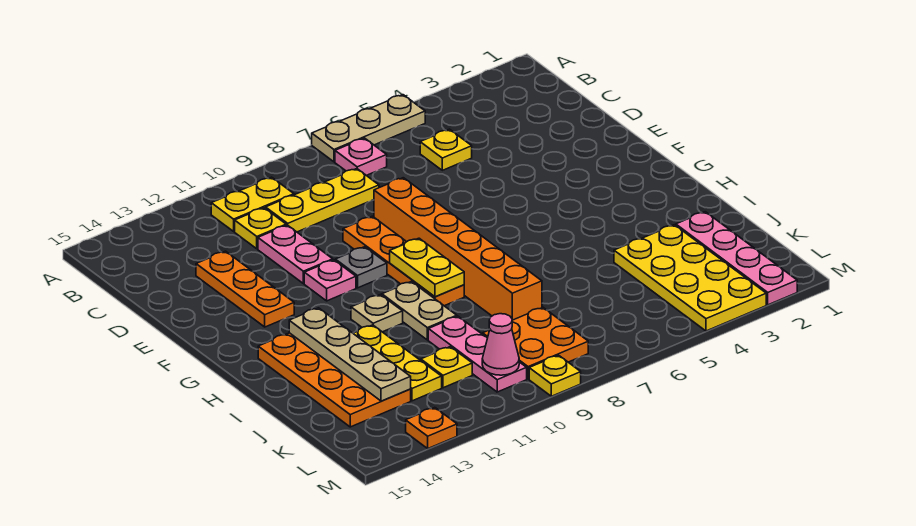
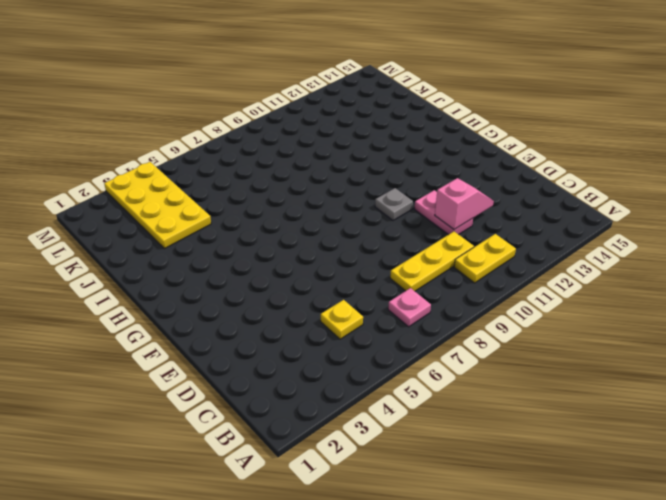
pink 1x2 slope [435,178,494,229] -> none
none -> tan 1x3 plate [312,95,425,162]
none -> yellow 1x1 plate [235,208,286,249]
none -> orange 1x3 plate [196,251,294,327]

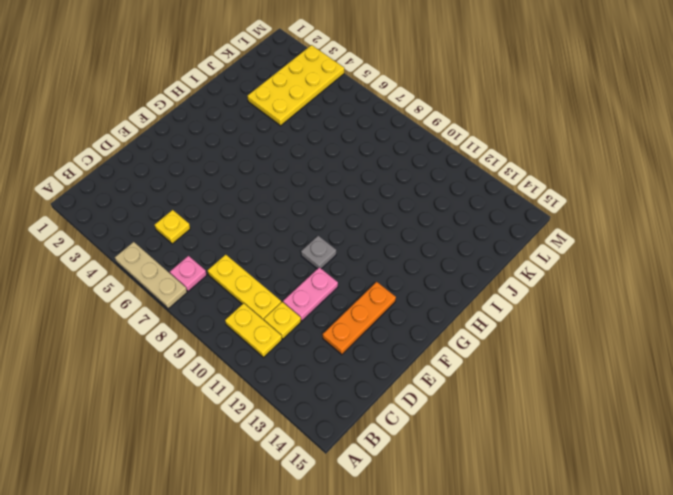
none -> orange 1x6 brick [374,178,542,320]
none -> orange 1x4 plate [343,216,464,306]
none -> pink 1x1 plate [304,260,356,301]

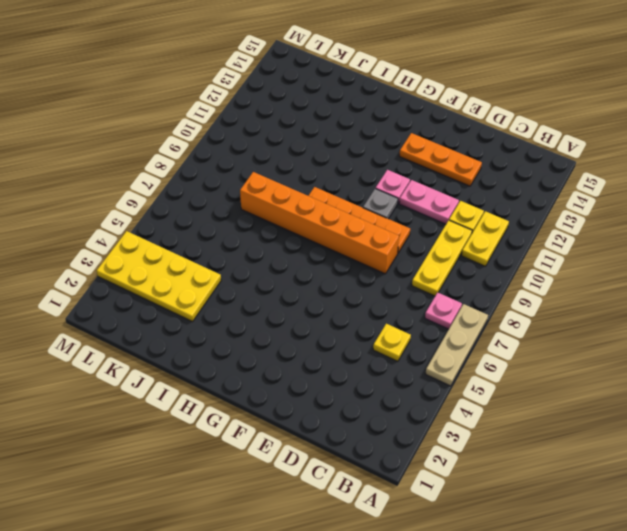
none -> tan 1x2 plate [382,281,457,340]
none -> tan 1x1 plate [351,295,403,332]
none -> orange 2x4 plate [258,333,411,427]

